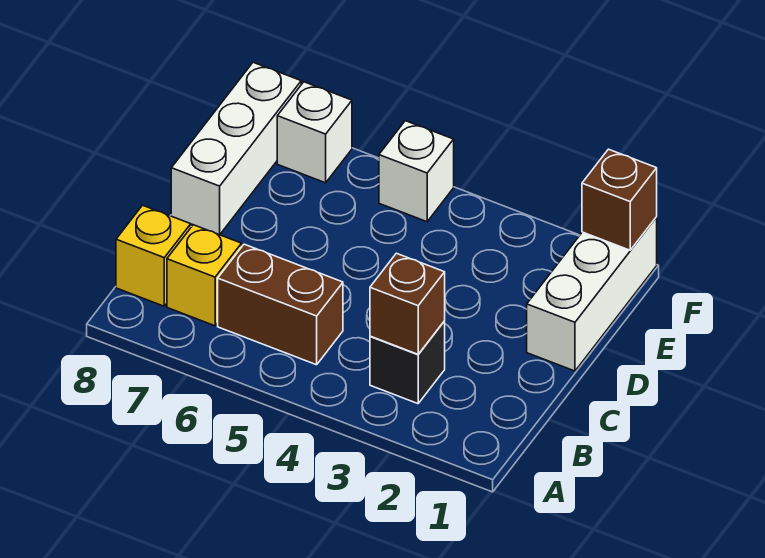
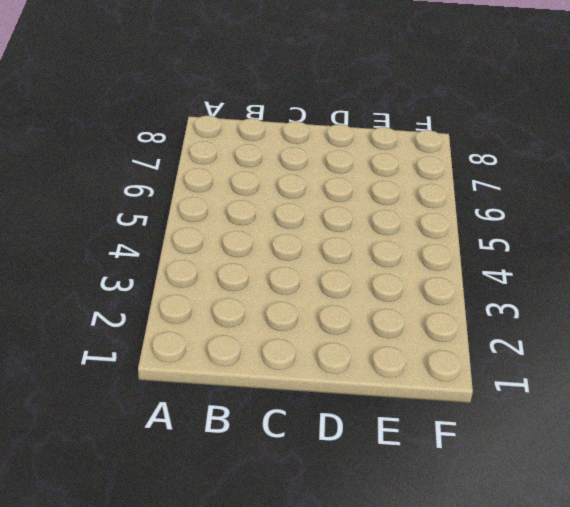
none -> black 1x1 brick [370,321,445,404]
none -> brown 1x2 brick [218,244,343,365]

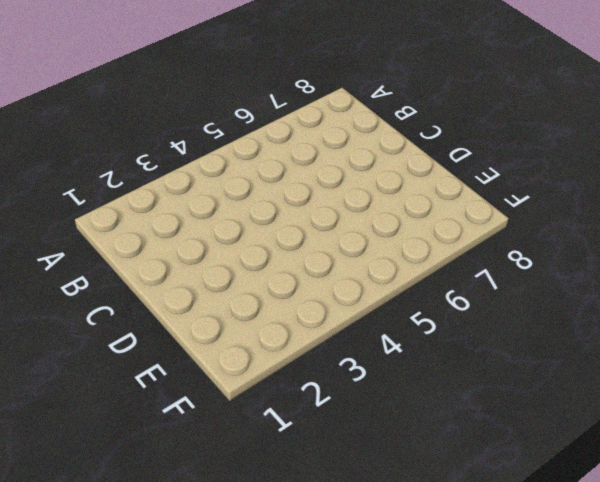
none -> black 1x1 brick [370,321,445,404]
none -> brown 1x2 brick [218,244,343,365]

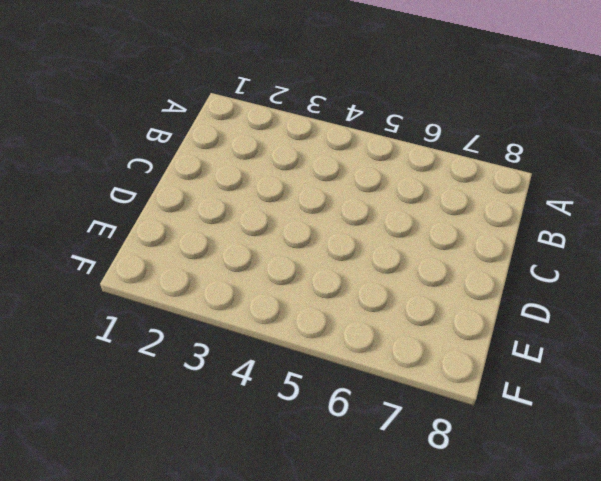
none -> black 1x1 brick [370,321,445,404]
none -> brown 1x2 brick [218,244,343,365]

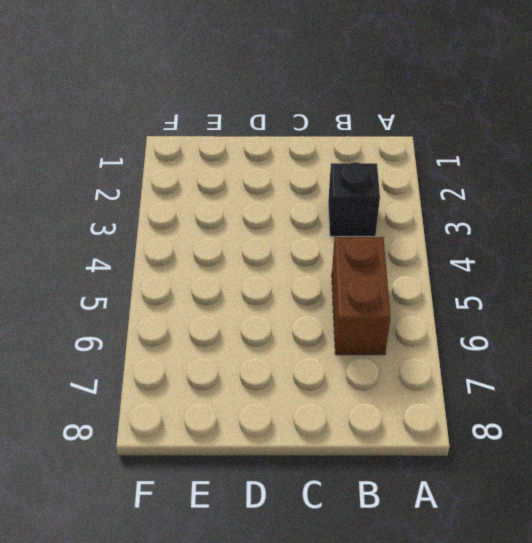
none -> yellow 1x1 brick [167,225,242,326]
none -> yellow 1x1 brick [116,205,191,306]

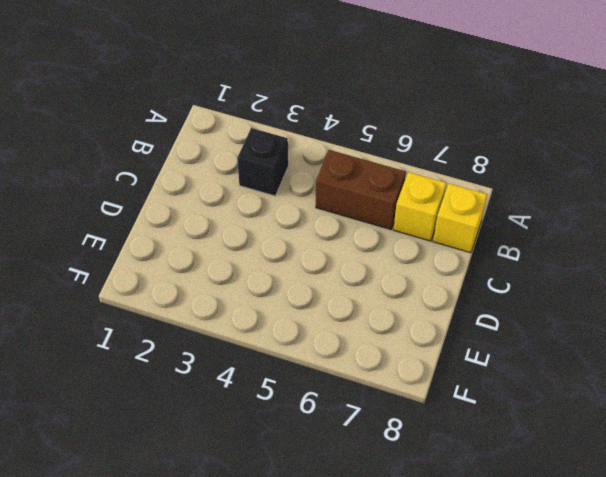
none -> white 1x3 brick [527,217,657,371]
none -> white 1x3 brick [171,62,301,235]

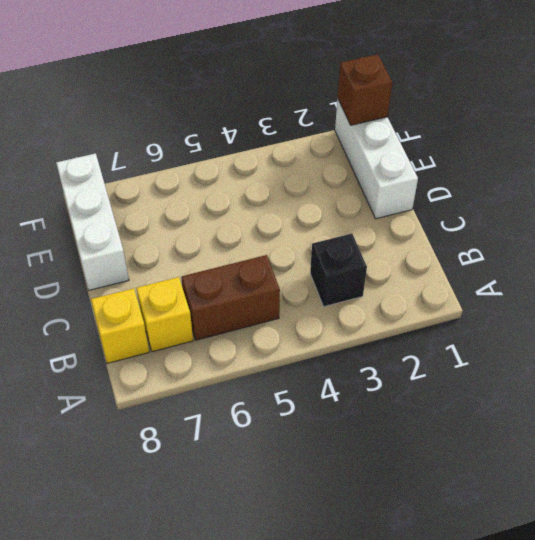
none -> white 1x1 brick [379,121,454,222]
none -> white 1x1 brick [277,82,352,183]

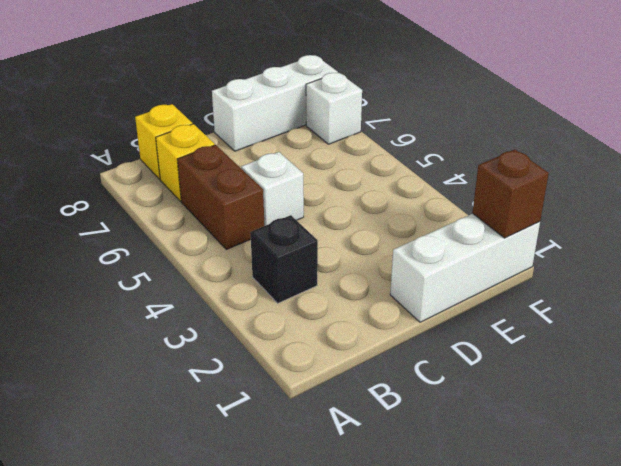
white 1x1 brick [241,152,304,226] -> white 1x1 brick moved to [379,121,454,222]
none -> brown 1x1 brick [370,253,445,354]

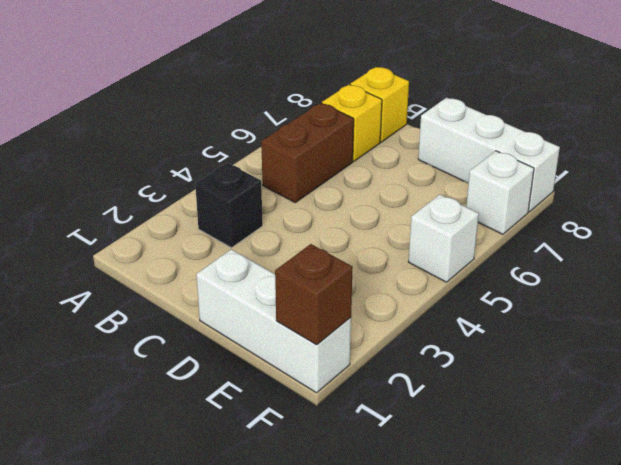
none -> brown 1x1 brick [370,253,445,354]

